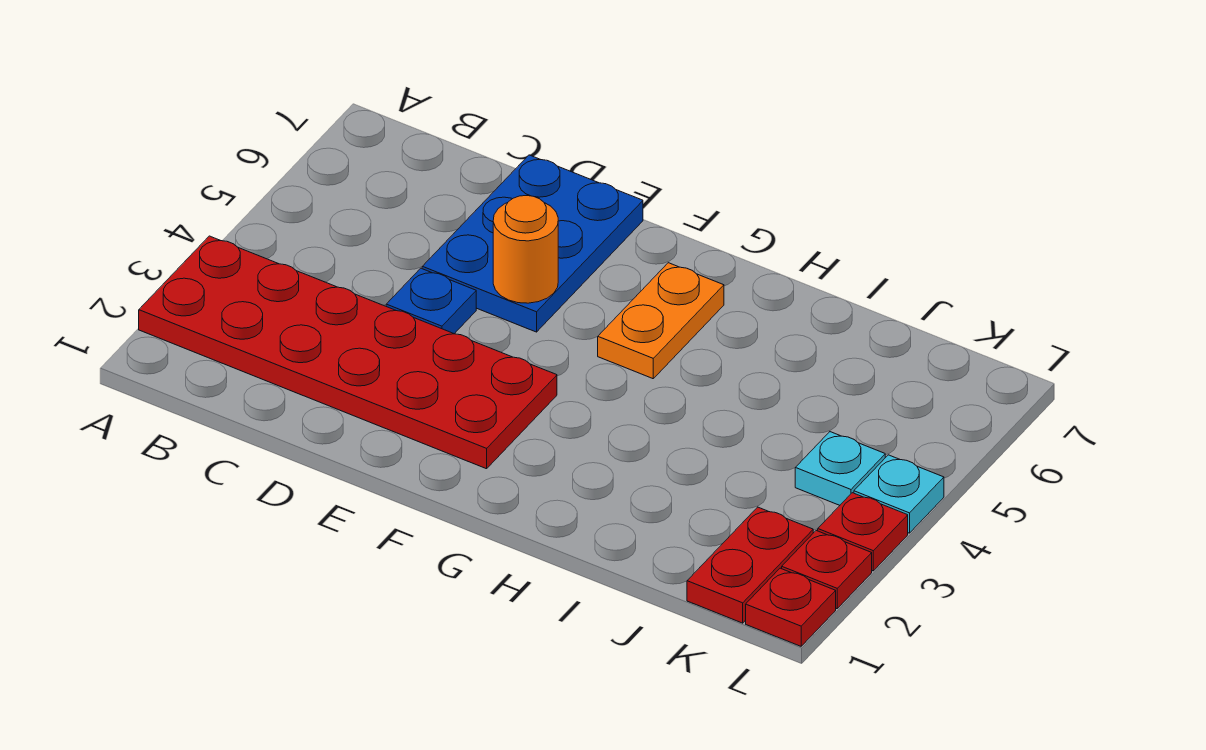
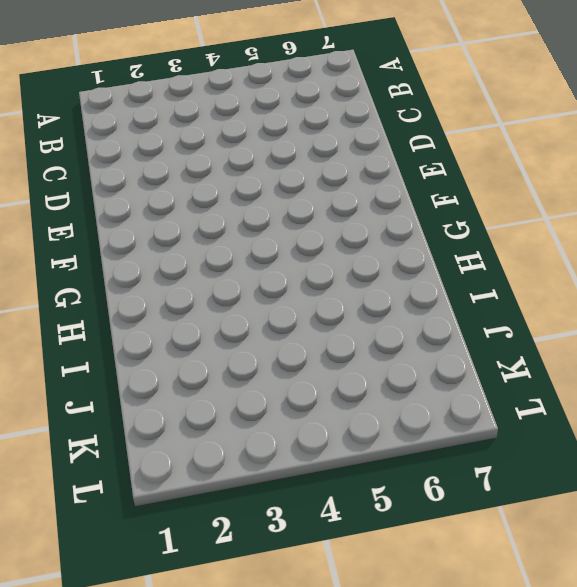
none -> red 2x6 plate [139,236,557,469]
none -> blue 1x1 plate [386,268,476,334]

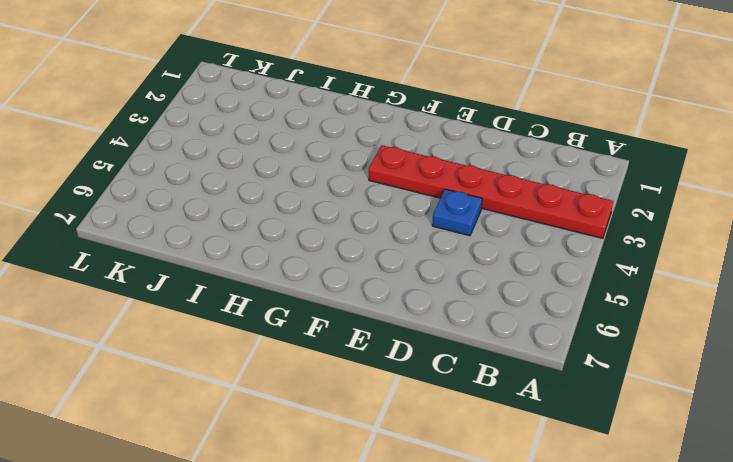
red 1x6 plate [369,145,613,238] -> red 2x6 plate [139,236,557,469]
none -> blue 2x3 plate [422,155,643,332]
none -> orange 1x2 plate [598,263,724,379]

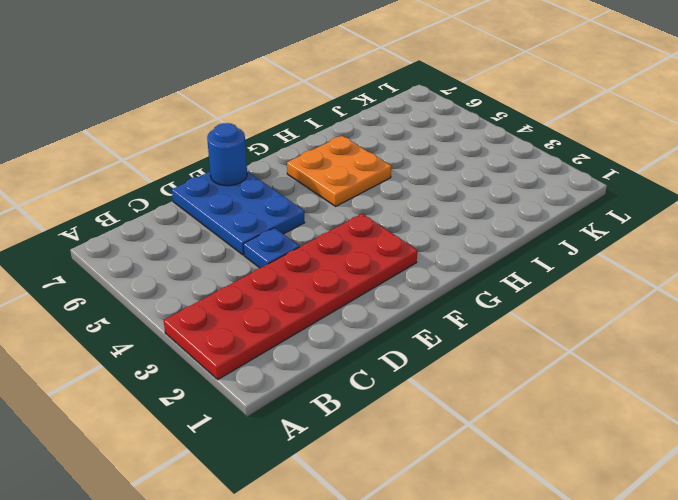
blue 1x1 round brick [207,123,247,186] -> none
orange 2x2 plate [287,136,391,206] -> orange 1x2 plate [598,263,724,379]
none -> red 1x2 plate [687,507,813,623]
none -> cyan 1x1 plate [795,432,885,505]

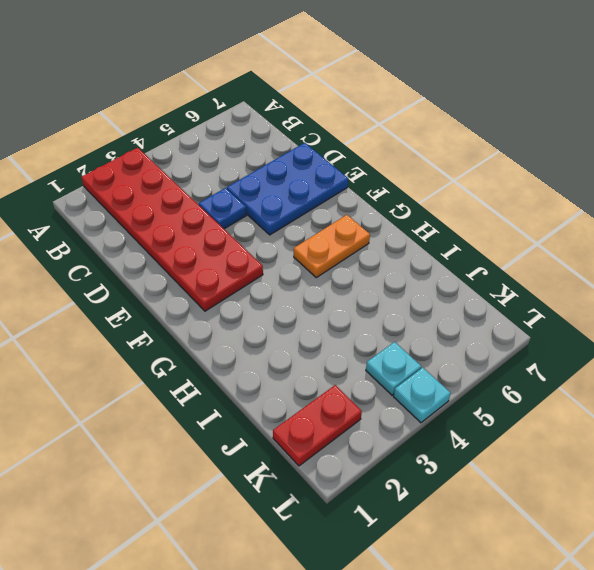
none -> red 1x1 plate [746,568,836,646]
none -> red 1x1 plate [782,531,872,609]

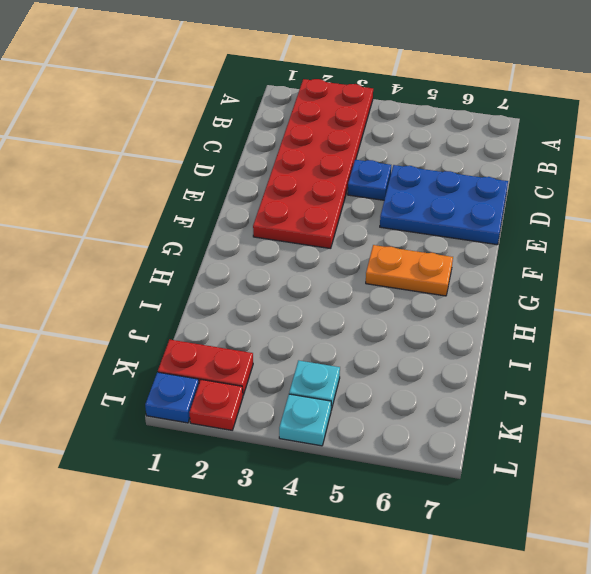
blue 1x1 plate [145,372,199,423] -> red 1x1 plate [746,568,836,646]
none -> red 1x1 plate [818,493,908,571]
none -> orange 1x1 round brick [493,196,558,303]

